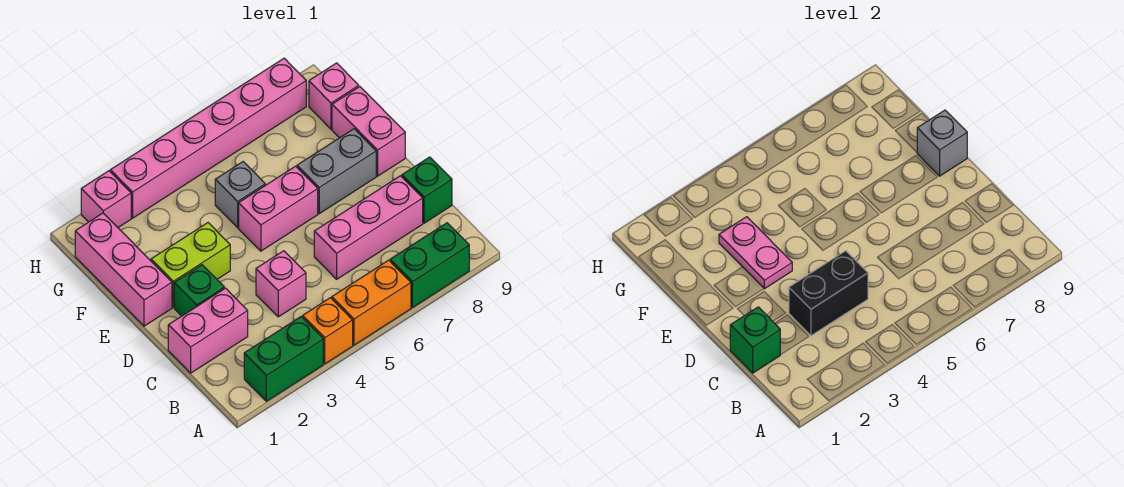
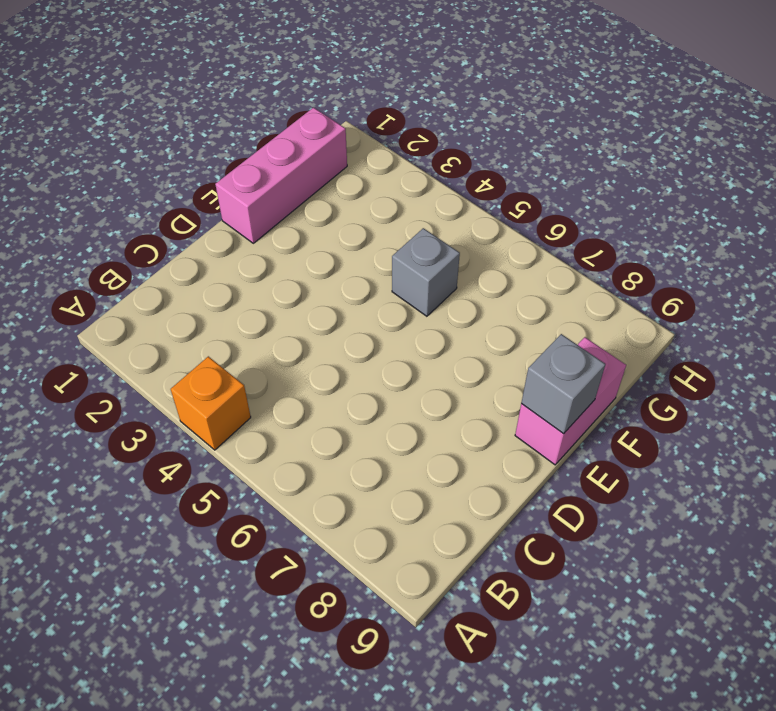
none -> green 1x2 brick [244,317,323,401]
none -> orange 1x2 brick [332,260,411,345]
none -> green 1x2 brick [390,223,469,308]

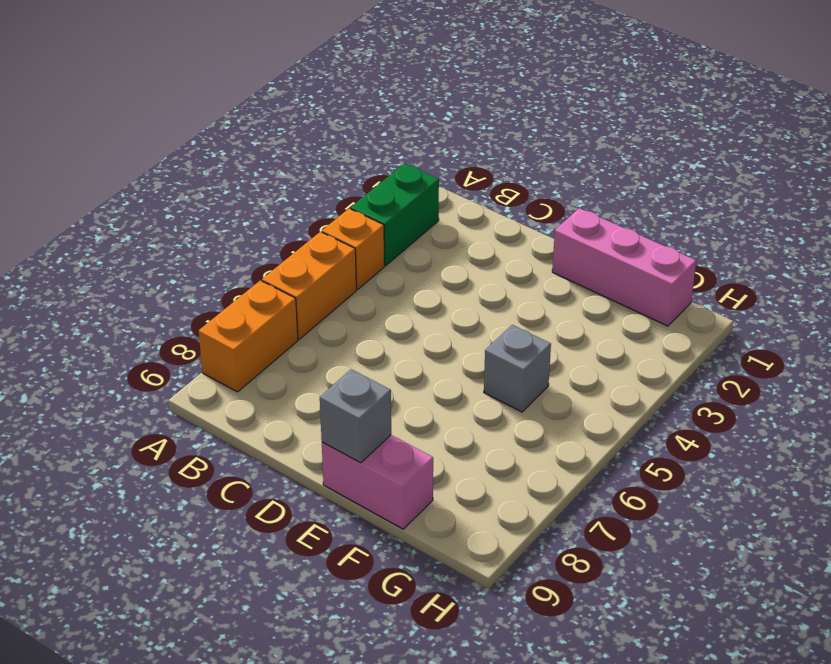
orange 1x2 brick [199,280,298,392] -> green 1x2 brick [390,223,469,308]
none -> pink 1x2 brick [168,288,248,373]
none -> pink 1x1 brick [256,251,306,317]
none -> pink 1x3 brick [314,176,423,279]

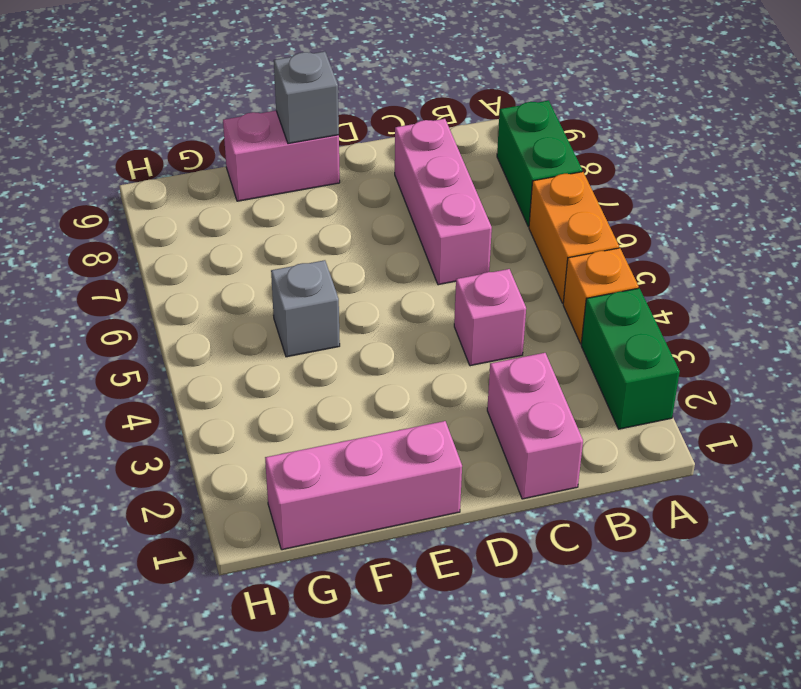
none -> green 1x1 brick [402,157,452,223]
none -> green 1x1 brick [174,265,224,316]
none -> lime 1x2 brick [151,223,230,307]

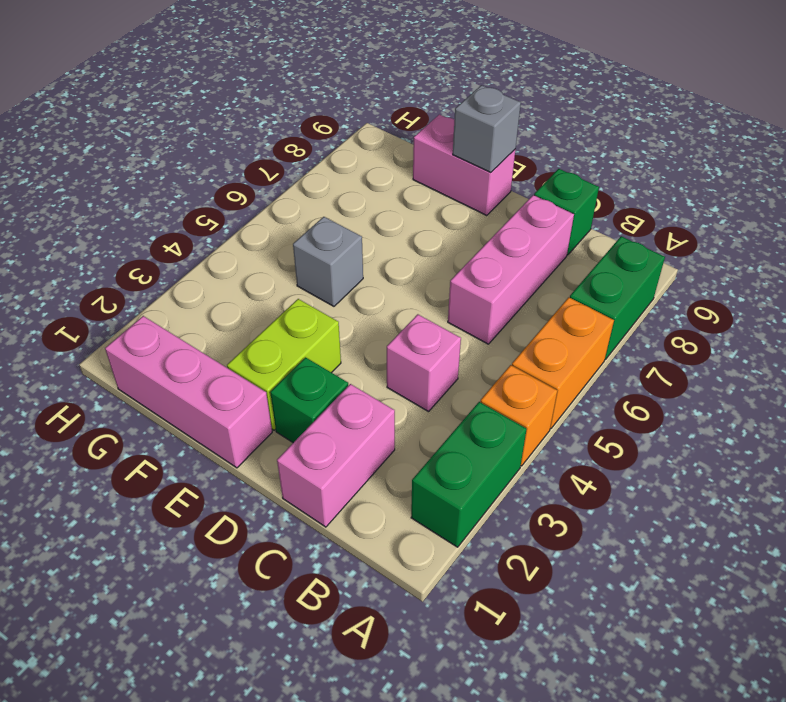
none -> pink 1x2 brick [239,166,318,251]
none -> grey 1x2 brick [297,129,376,214]
none -> pink 1x1 brick [309,63,359,129]

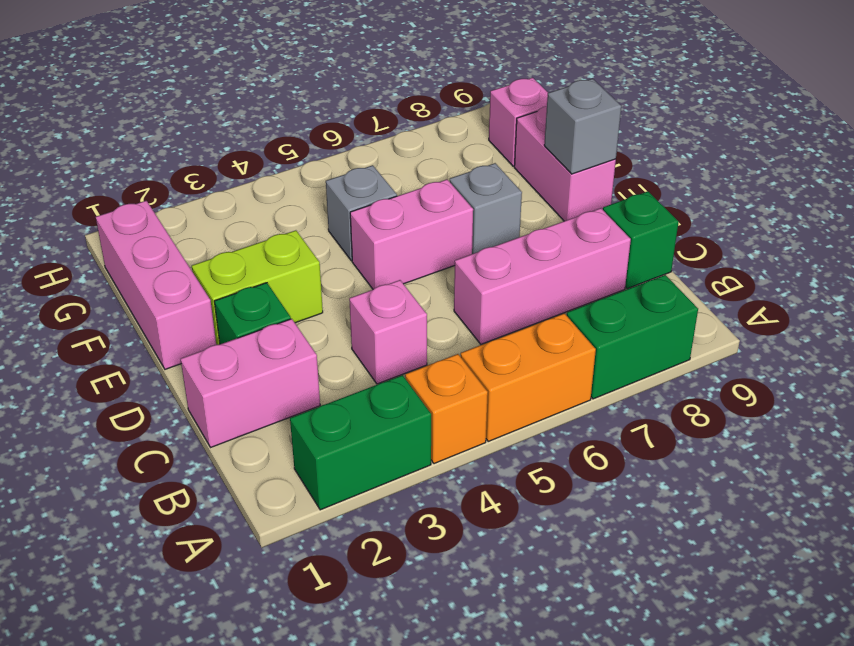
grey 1x1 brick [450,163,522,254] -> grey 1x2 brick [297,129,376,214]
none -> pink 1x1 brick [81,171,131,227]
none -> pink 1x6 brick [110,58,306,218]
none -> green 1x1 brick [730,307,780,373]

